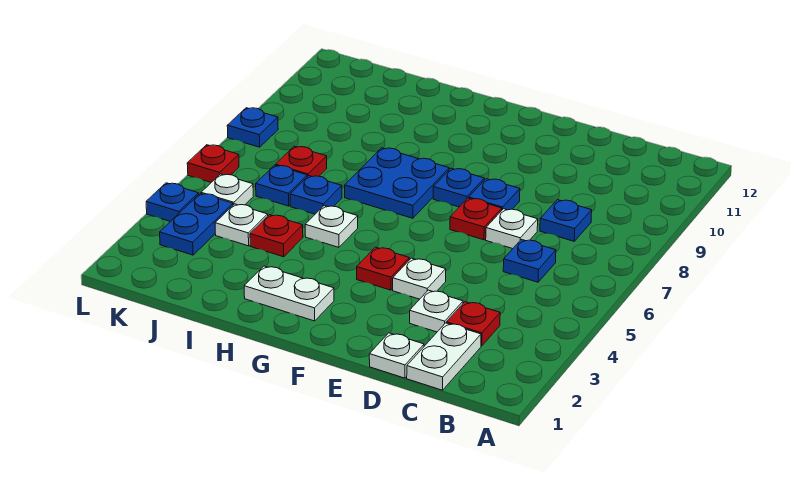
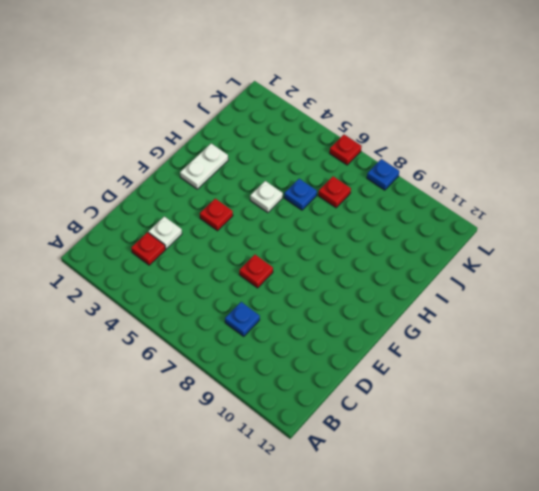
none -> white 1x2 plate [407,323,481,390]
none -> blue 1x1 plate [503,239,556,282]
none -> white 1x1 plate [369,333,424,378]

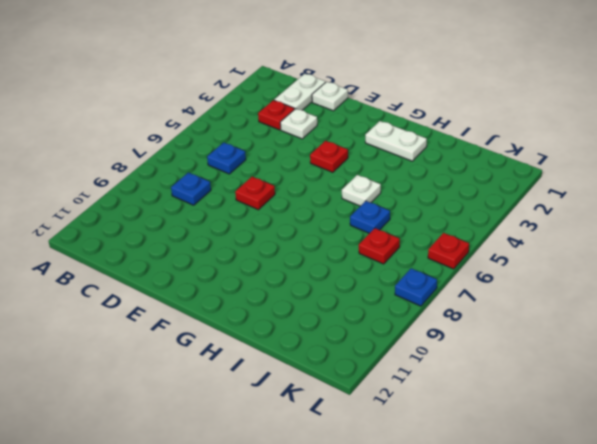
none -> white 1x1 plate [486,209,538,249]
none -> white 1x1 plate [393,258,446,299]
none -> blue 1x1 plate [469,179,520,210]

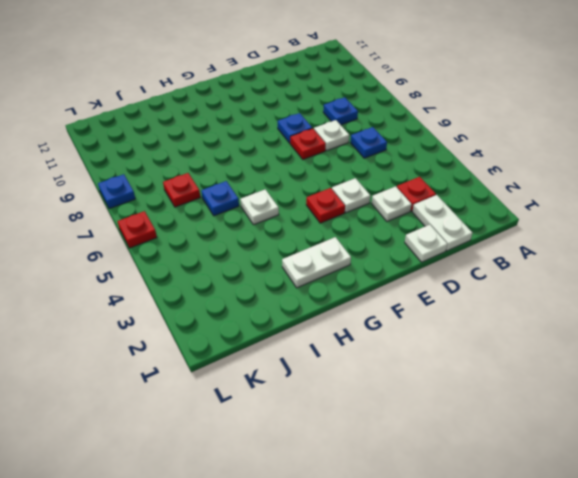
none -> blue 1x1 plate [433,168,484,207]
none -> blue 2x2 plate [344,148,449,218]
none -> red 1x1 plate [250,215,303,257]

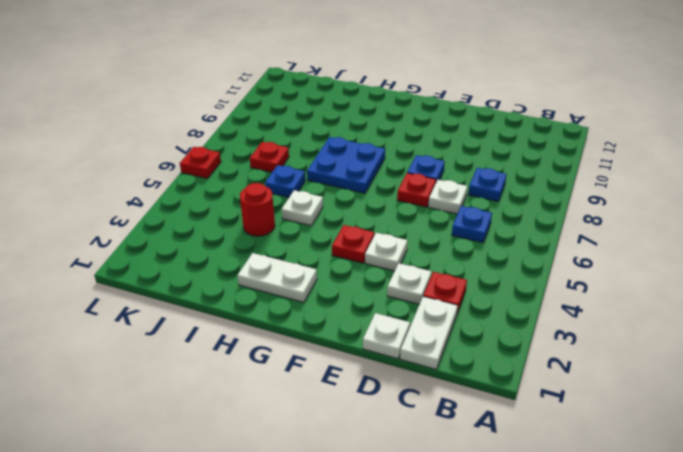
red 1x1 round brick [240,183,275,236] -> red 1x1 plate [250,215,303,257]
none -> blue 1x1 plate [433,168,484,207]
none -> white 1x1 plate [215,204,268,246]
none -> blue 1x1 plate [256,165,307,206]

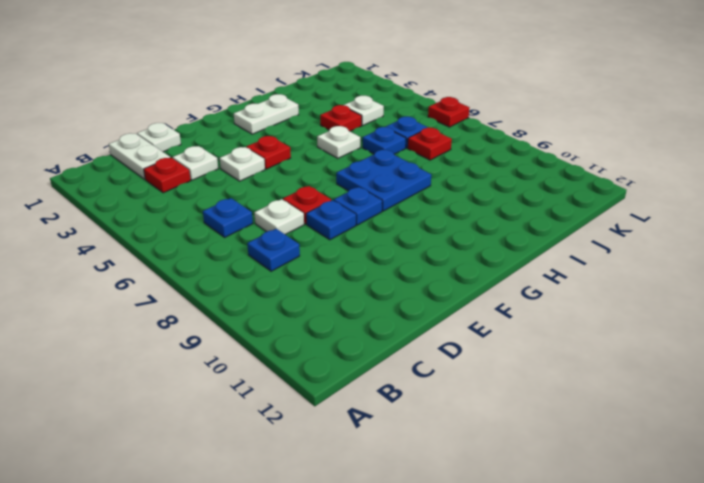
none -> blue 1x2 plate [160,193,233,255]
none -> white 1x1 plate [201,174,253,205]
none -> blue 1x1 plate [146,183,199,222]

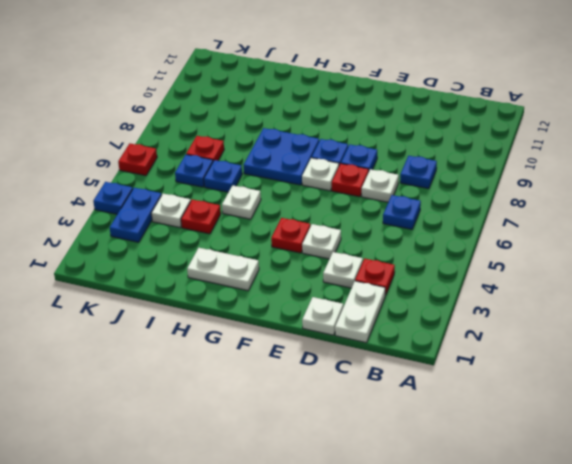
white 1x1 plate [302,158,339,191] -> white 1x1 plate moved to [201,174,253,205]
none -> blue 1x1 plate [227,108,278,147]

